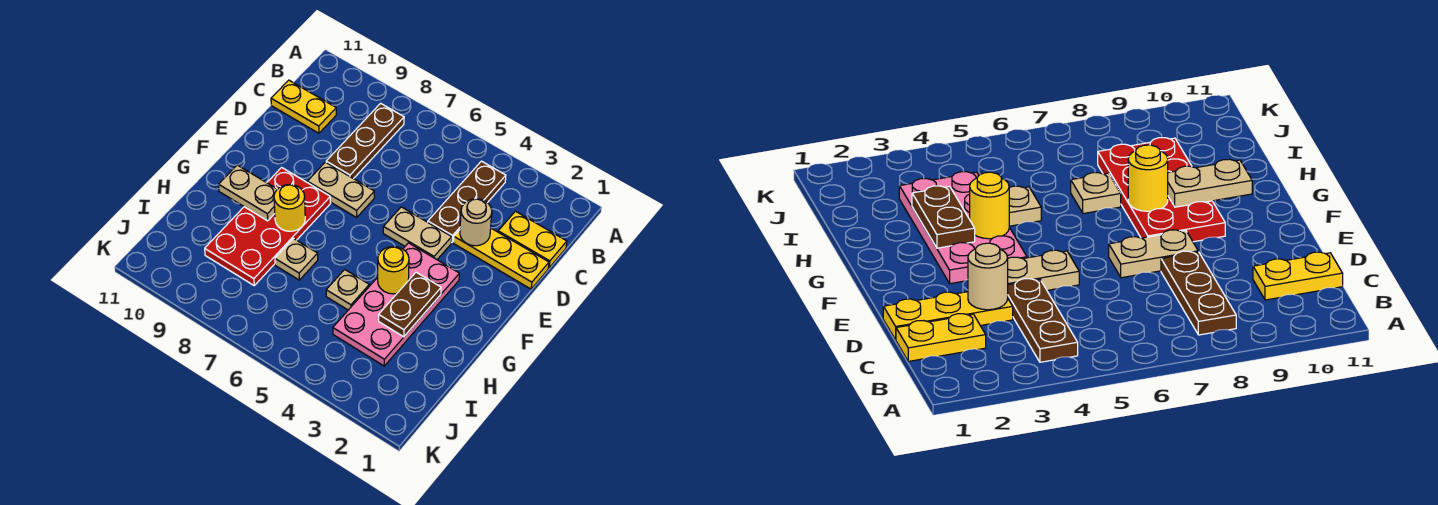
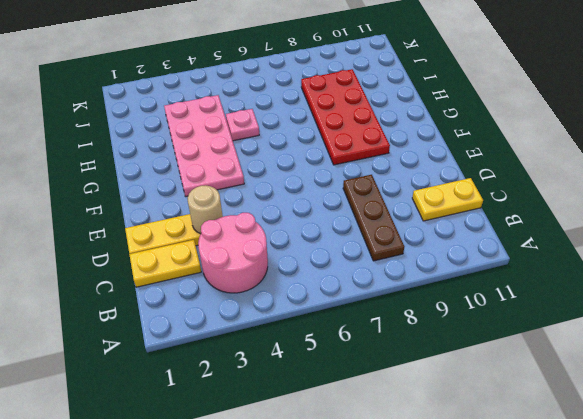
pink 2x2 round brick [198,213,268,293] -> brown 1x3 plate [428,161,506,242]
pink 1x1 plate [226,109,259,141] -> tan 1x1 plate [326,270,369,310]
none -> tan 1x2 plate [383,207,452,259]
none -> tan 1x2 plate [307,162,374,217]
none -> tan 1x1 plate [275,239,318,280]

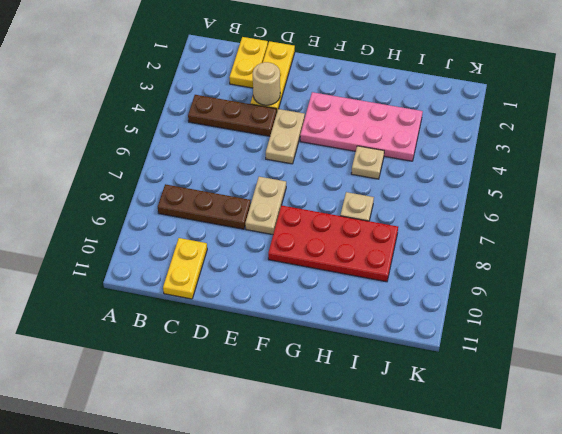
none -> brown 1x2 plate [379,272,441,337]
none -> yellow 1x1 round brick [378,246,409,294]
none -> yellow 1x1 round brick [274,184,305,231]

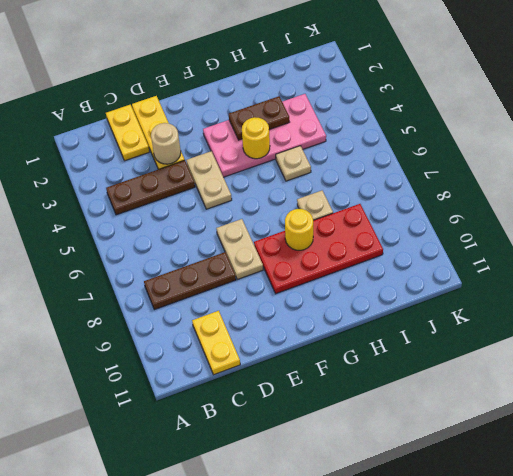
none -> tan 1x2 plate [219,165,277,221]

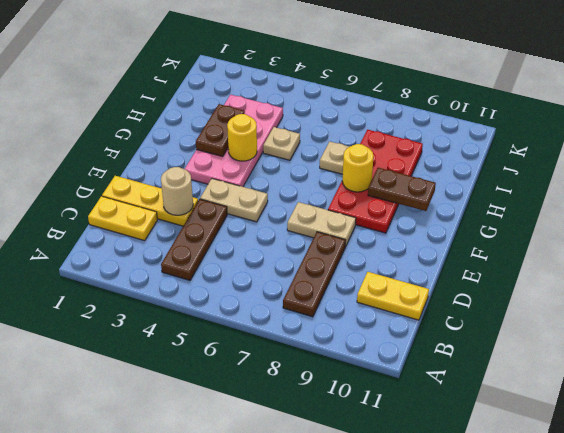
brown 1x2 plate [368,168,436,211] -> tan 1x2 plate [219,165,277,221]

